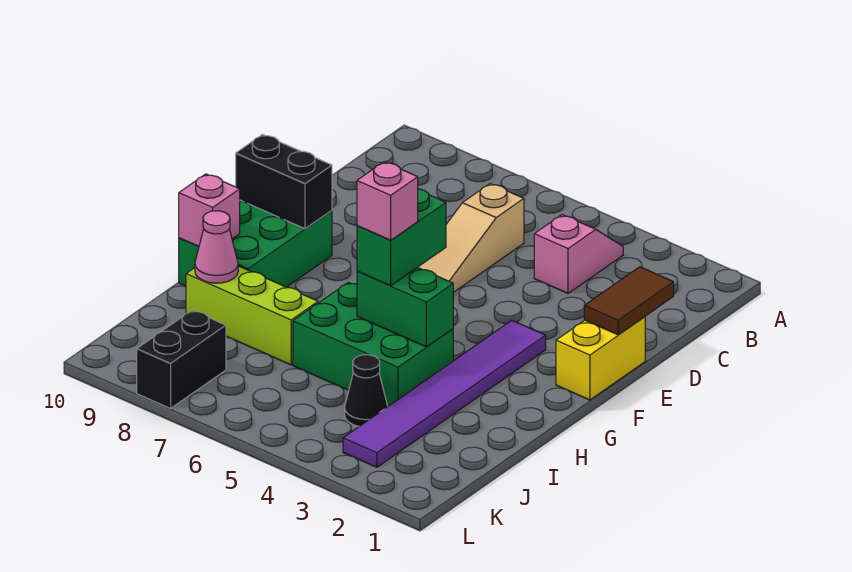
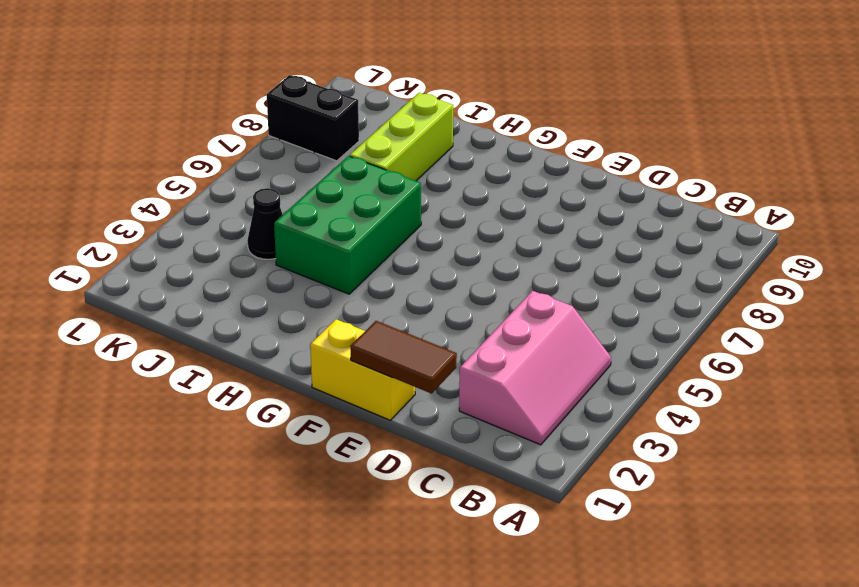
pink 2x3 slope [459,291,611,445] -> pink 1x2 slope [534,215,623,293]
none -> tan 1x3 slope [418,184,524,292]
none -> purple 1x6 tile [343,320,546,467]
none -> green 2x3 brick [179,200,332,287]

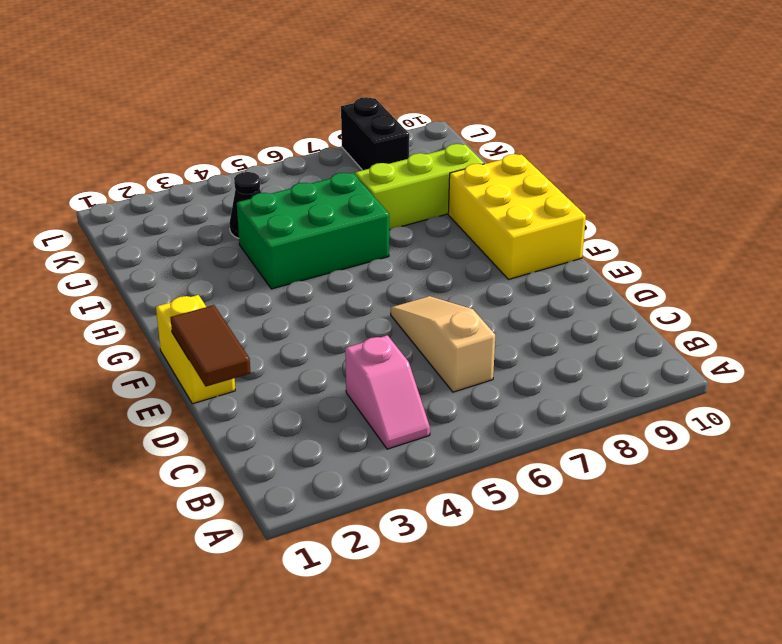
yellow 2x3 brick [448,154,586,280] -> green 2x3 brick [179,200,332,287]
none -> purple 1x6 tile [343,320,546,467]
none -> black 1x2 brick [236,134,332,229]
none -> green 1x2 brick [357,267,453,347]

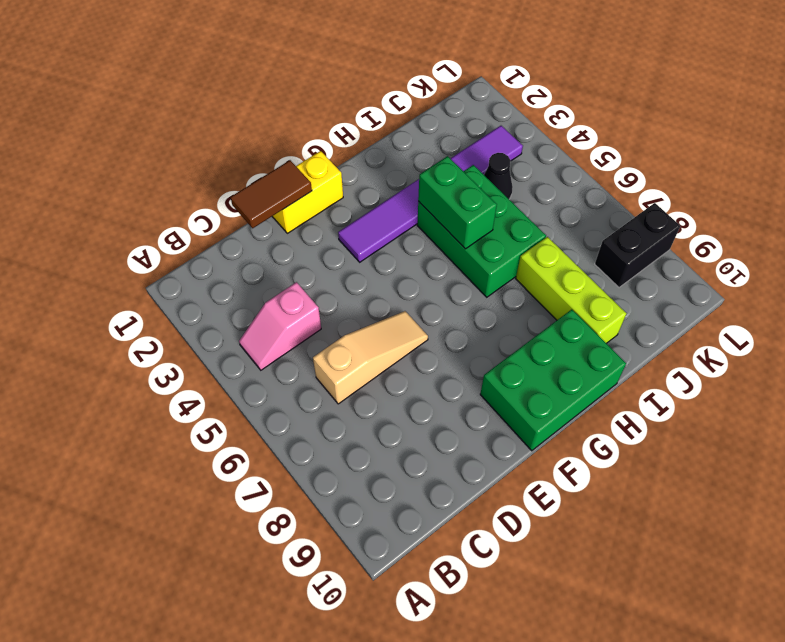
none -> black 1x2 brick [236,134,332,229]
none -> pink 1x1 brick [179,174,240,247]
none -> pink 1x1 cone [195,211,238,283]

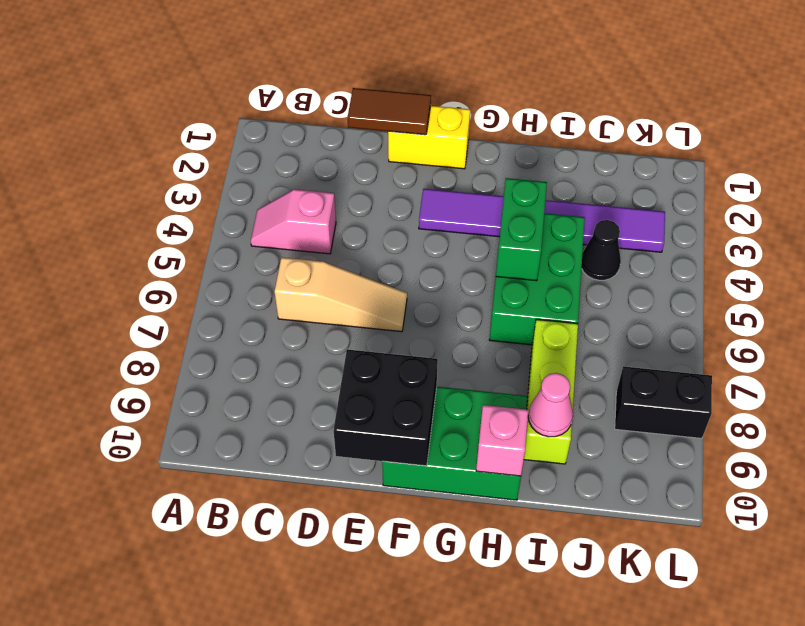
black 2x2 brick [334,349,438,466] -> black 1x2 brick [236,134,332,229]
none -> green 1x2 brick [357,189,446,286]
none -> pink 1x1 brick [357,162,418,240]

